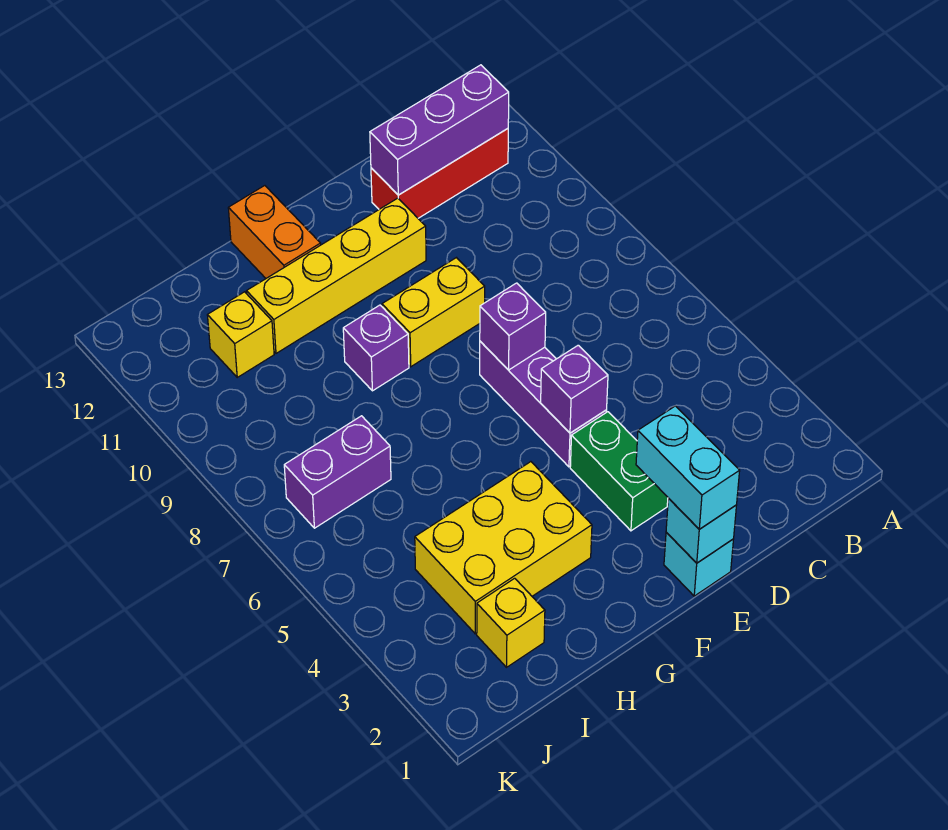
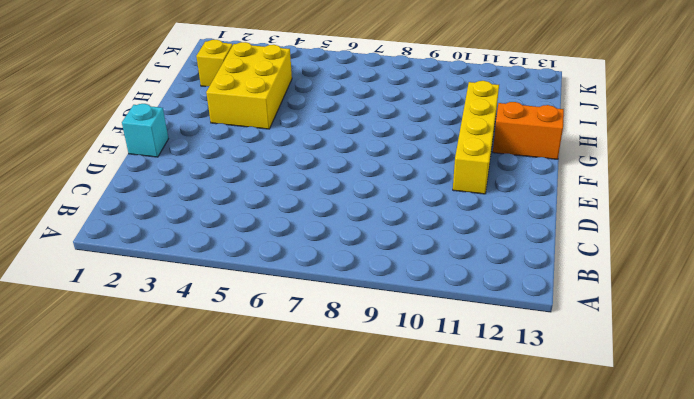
none -> red 1x3 brick [371,129,508,218]
none -> green 1x2 brick [570,412,668,531]
none -> purple 1x3 brick [480,341,607,467]

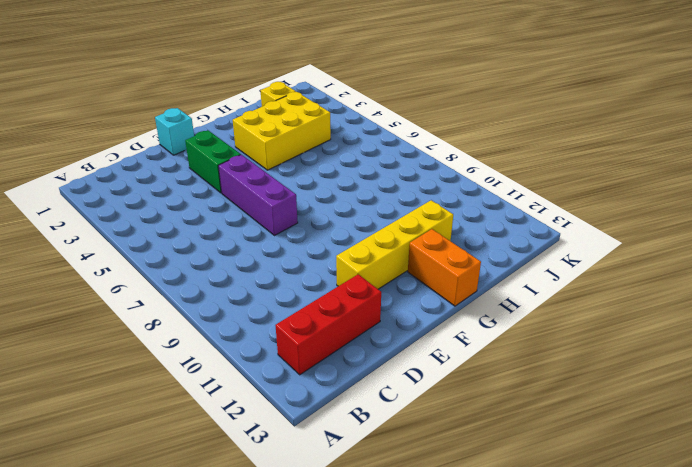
none -> yellow 1x2 brick [382,258,485,367]
none -> purple 1x1 brick [343,305,409,391]
none -> purple 1x2 brick [284,416,391,528]

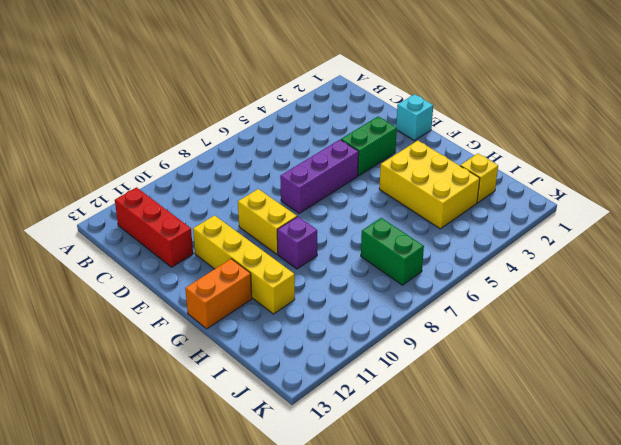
green 1x2 brick [361,218,424,285] -> purple 1x2 brick [284,416,391,528]
none -> yellow 1x1 brick [207,292,274,377]
none -> purple 1x3 brick [370,65,509,195]
none -> cyan 1x1 brick [666,498,737,563]

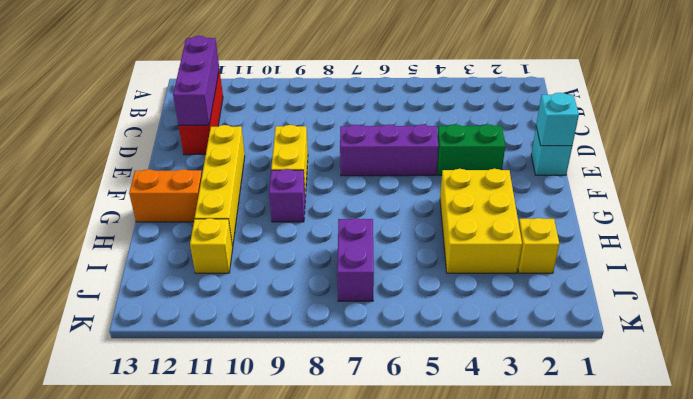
none -> purple 1x1 brick [541,345,608,433]
none -> purple 1x1 brick [480,283,546,370]
none -> cyan 1x2 brick [636,406,740,529]

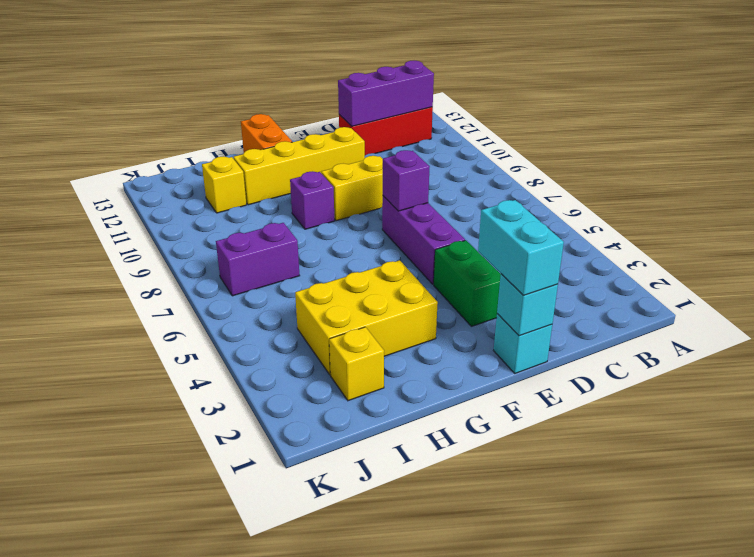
none -> purple 1x1 brick [541,345,608,433]

